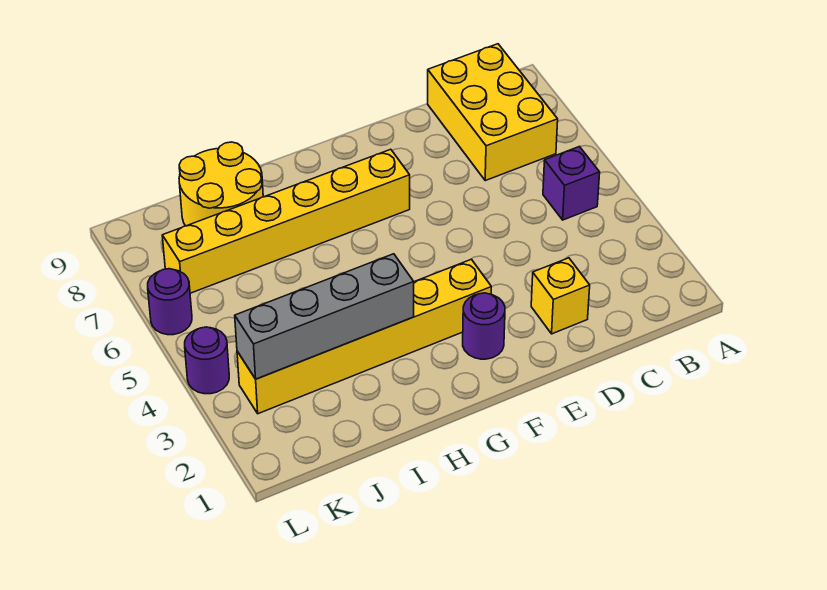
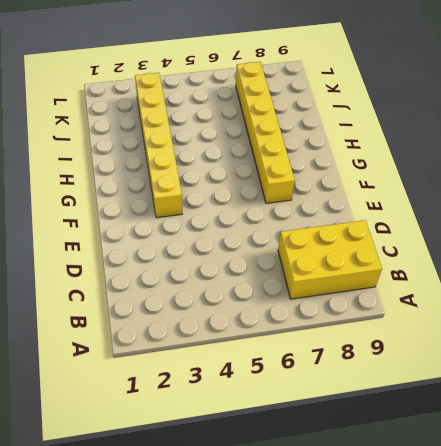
none -> purple 1x1 brick [543,147,600,220]
none -> yellow 1x1 brick [531,258,590,334]

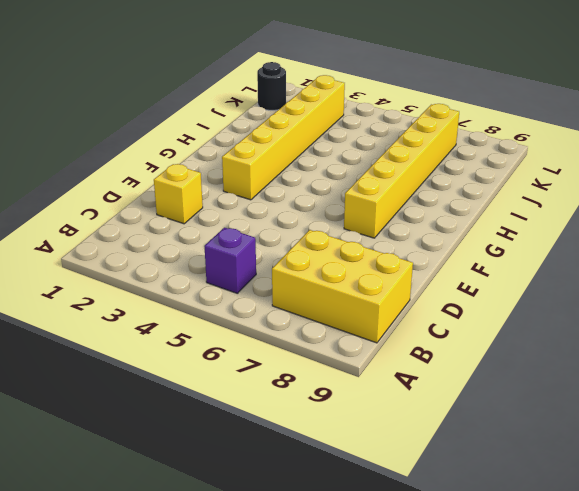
black 1x1 round brick [257,62,286,110] -> none
none -> purple 1x1 round brick [463,293,505,359]
none -> yellow 2x2 round brick [179,142,263,226]

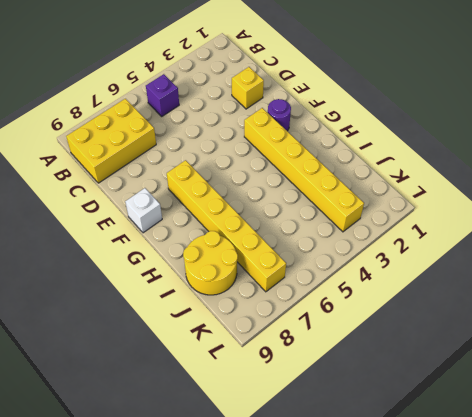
white 1x1 brick [125,188,162,233] -> none
none -> purple 1x1 round brick [185,327,229,394]
none -> purple 1x1 round brick [148,269,192,335]

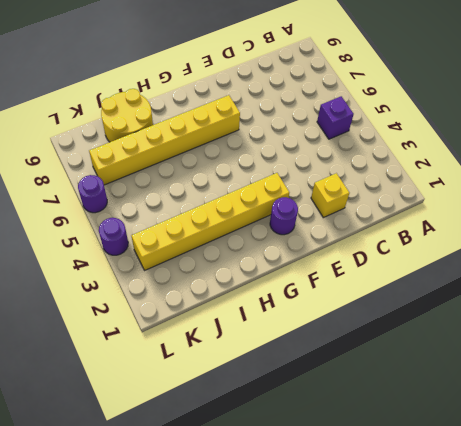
none -> yellow 2x3 brick [428,44,558,181]
none -> grey 1x4 brick [235,254,414,379]

